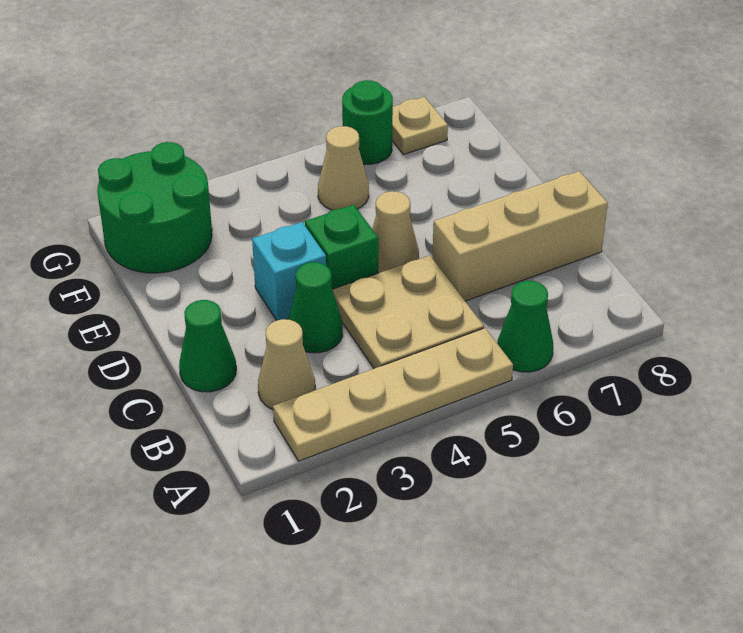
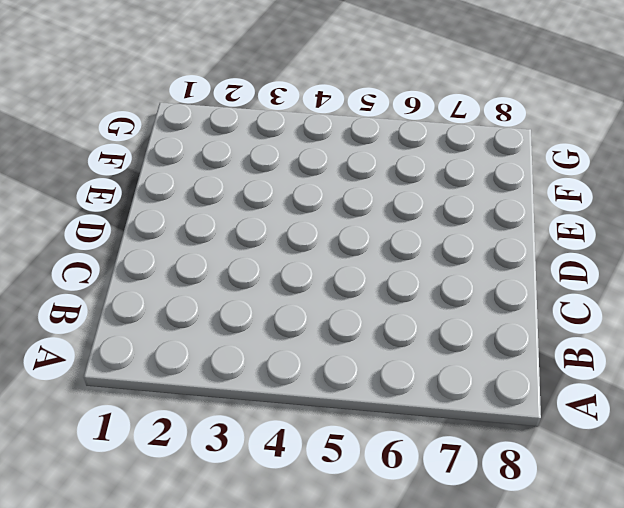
none -> tan 1x4 plate [273,328,513,461]
none -> green 1x1 cone [497,281,553,372]
none -> tan 1x1 cone [258,319,315,410]

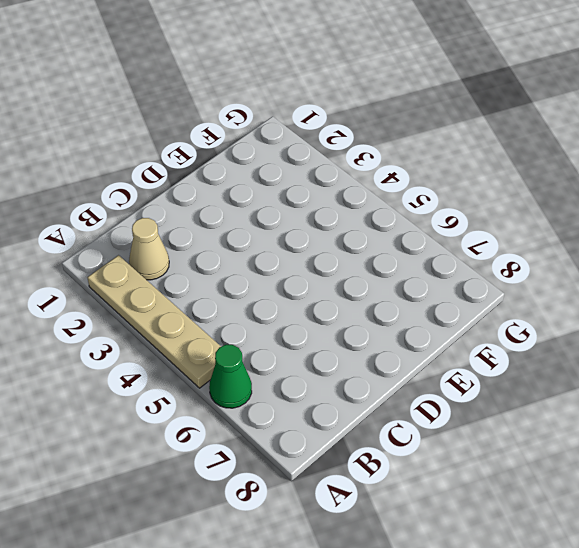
none -> tan 2x2 plate [332,255,484,369]
none -> green 1x1 cone [179,300,236,392]
none -> green 1x1 cone [288,262,343,353]

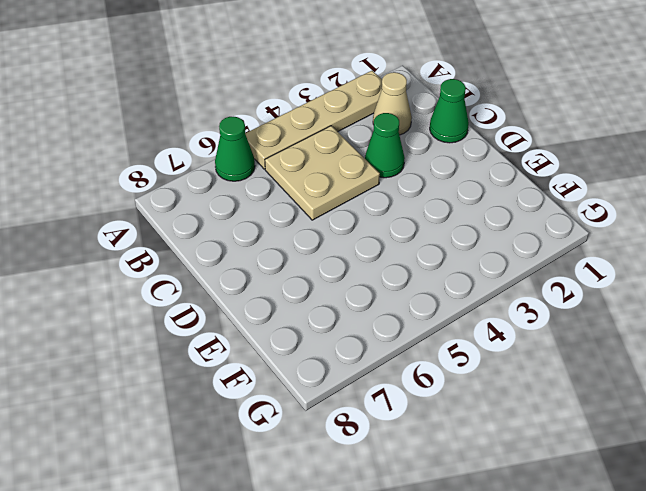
none -> tan 1x3 brick [432,171,608,301]
none -> cyan 1x1 brick [252,222,326,320]
none -> green 1x1 brick [305,205,378,289]

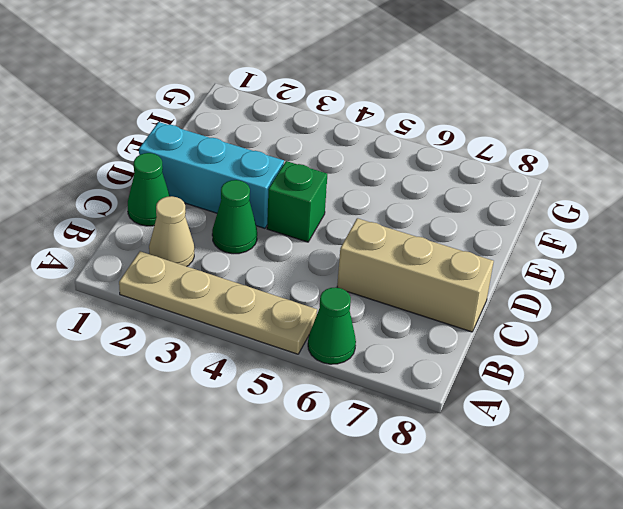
cyan 1x3 brick [139,122,284,228] -> cyan 1x1 brick [252,222,326,320]
none -> tan 2x2 plate [332,255,484,369]
none -> tan 1x1 cone [372,191,419,273]
none -> green 2x2 round brick [97,142,212,273]

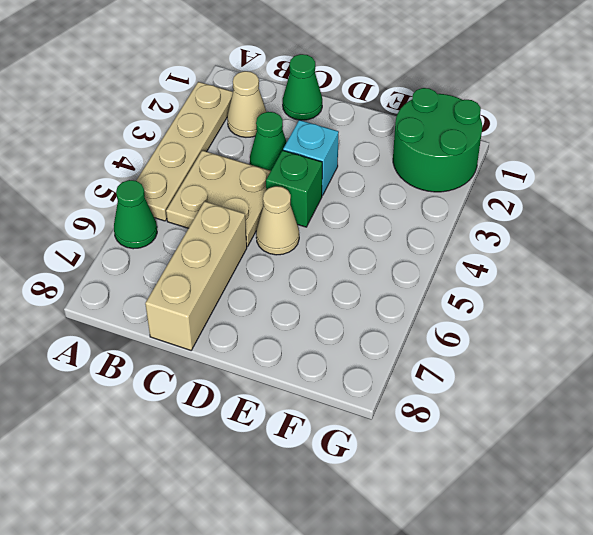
none -> tan 1x1 cone [318,126,369,210]
none -> green 1x1 round brick [342,80,393,164]
none -> tan 1x1 plate [392,97,448,155]

